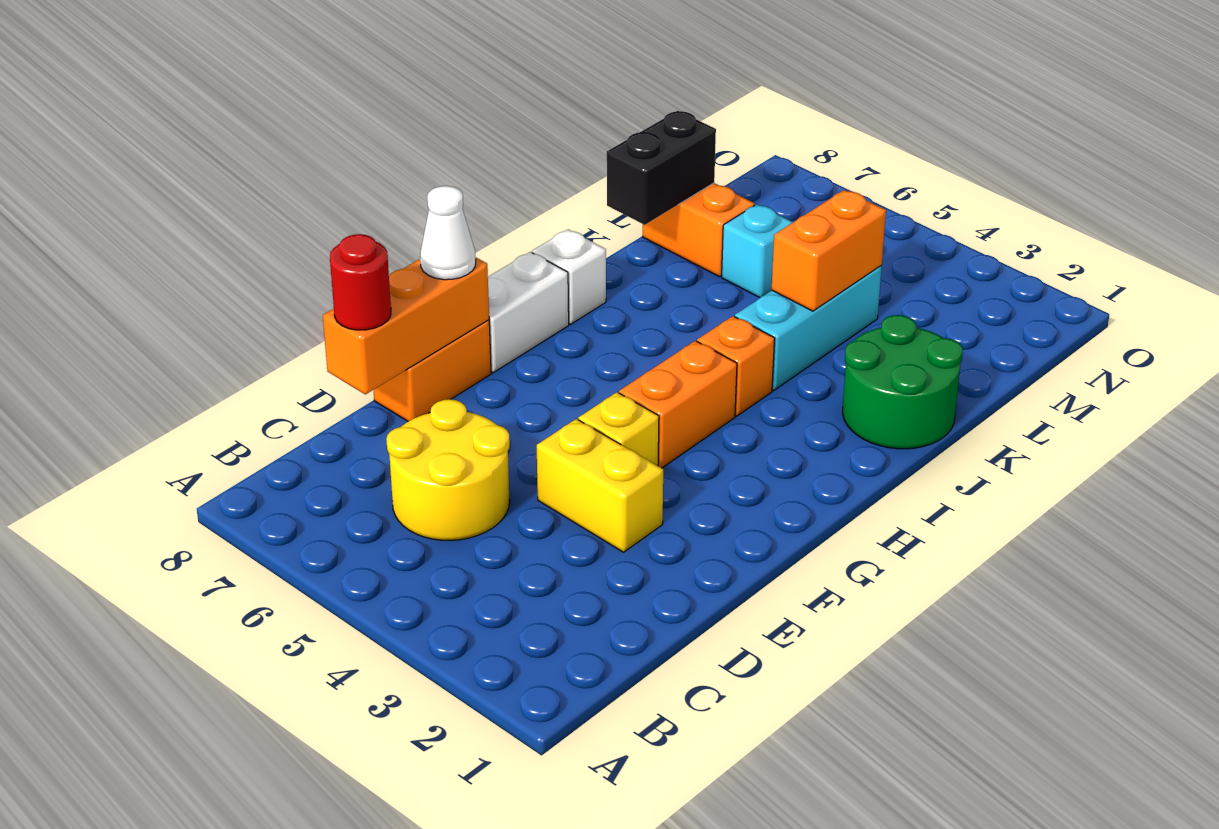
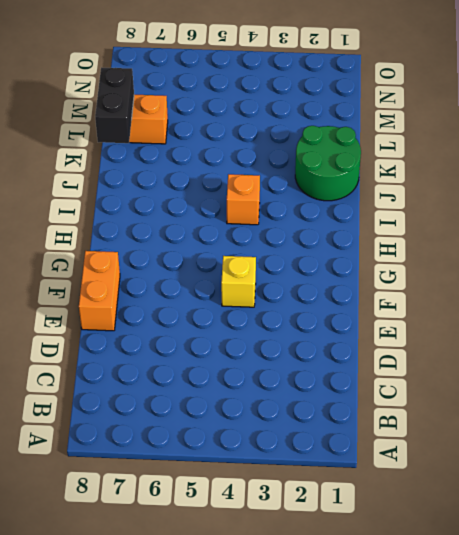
none -> yellow 2x2 round brick [386,399,510,540]
none -> yellow 1x2 brick [537,419,663,552]
none -> orange 1x2 brick [619,341,737,468]

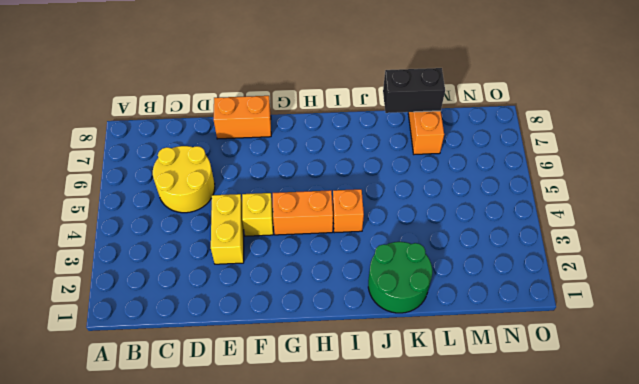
none -> white 1x2 brick [488,252,569,373]
none -> white 1x1 brick [532,229,606,324]
none -> cyan 1x3 brick [735,266,882,391]

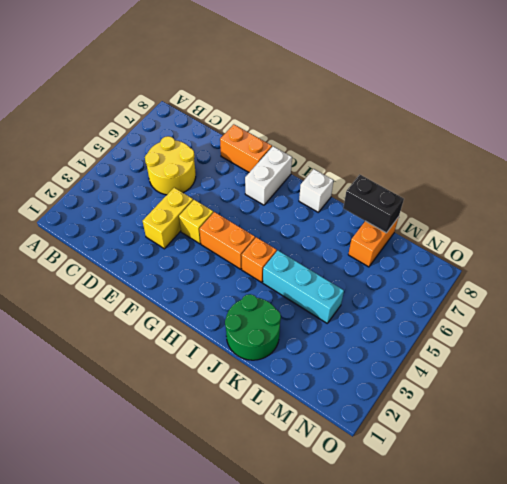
white 1x2 brick [245,146,292,205] -> white 1x2 brick turned to [488,252,569,373]
none -> cyan 1x1 brick [722,204,793,297]
none -> orange 1x3 brick [323,257,489,394]
none -> orange 1x2 brick [772,190,886,311]

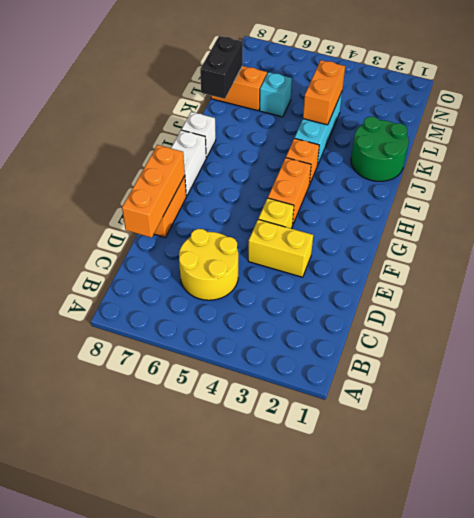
none -> red 1x1 round brick [330,234,391,330]
none -> white 1x1 cone [420,186,476,280]

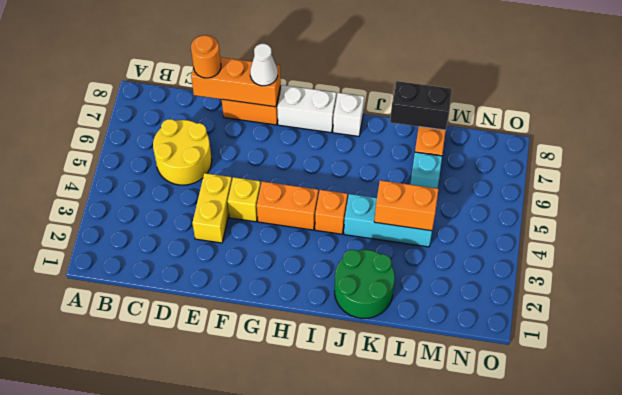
orange 1x1 round brick [191,35,221,78] -> red 1x1 round brick [330,234,391,330]

